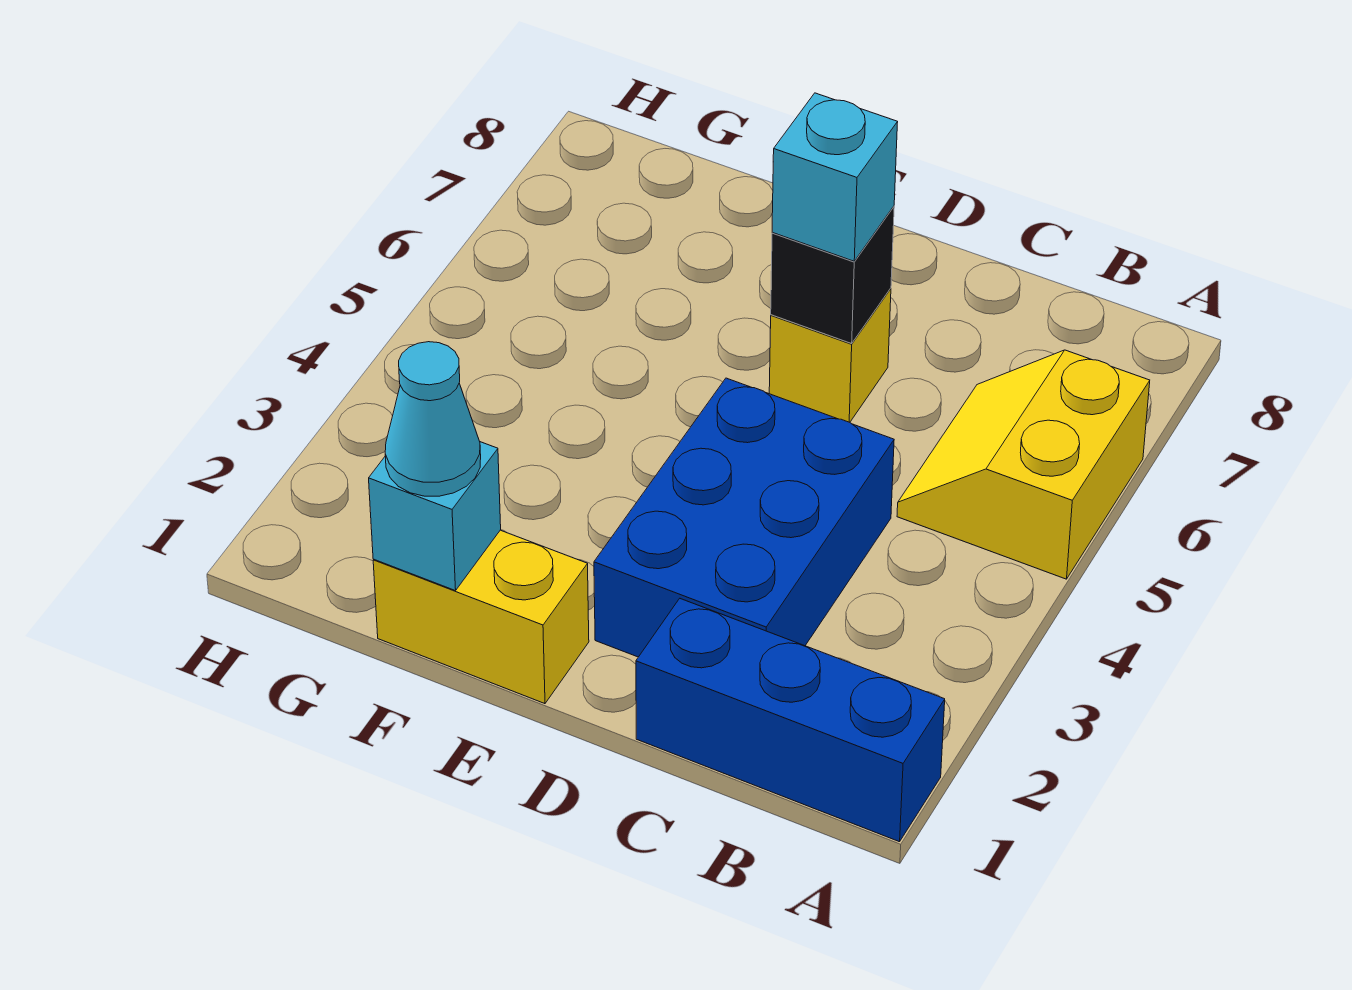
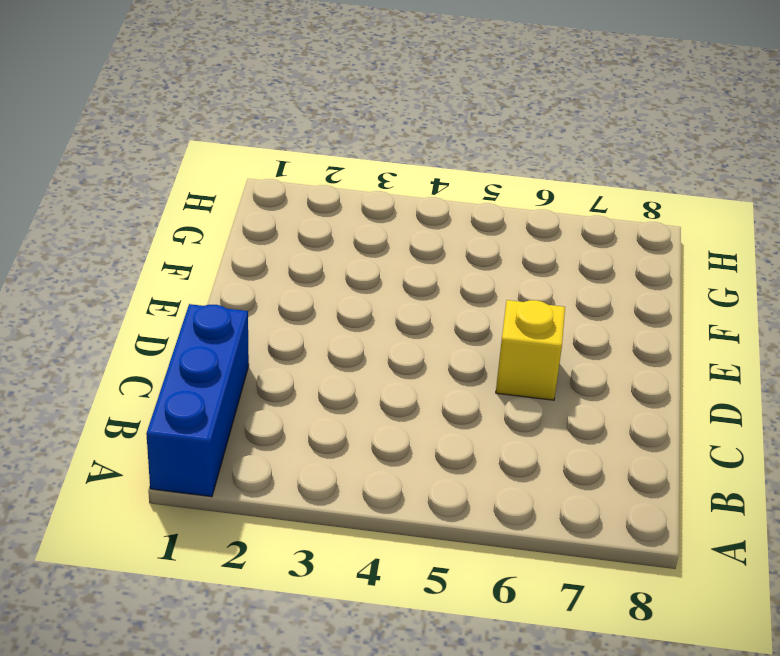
none -> yellow 2x2 slope [897,350,1150,579]
none -> blue 2x3 brick [594,378,894,657]

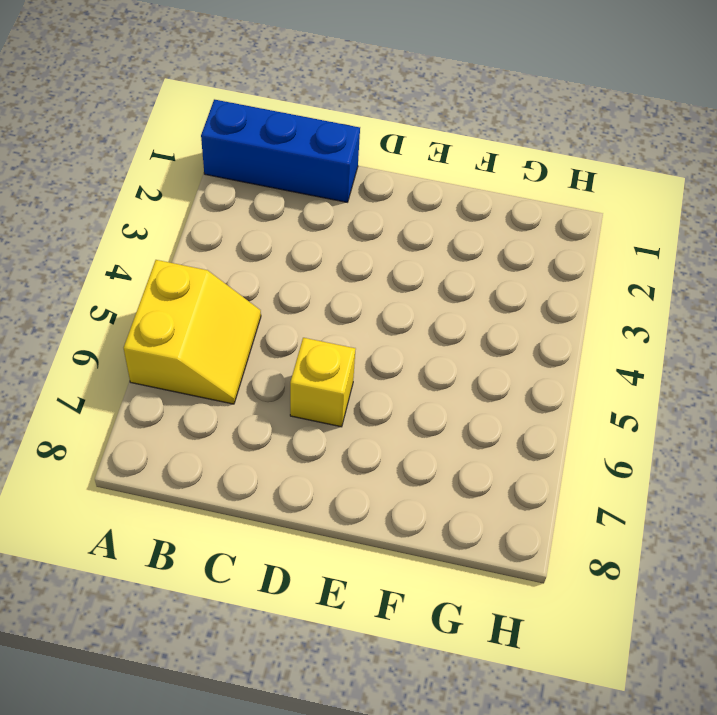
none -> blue 2x3 brick [594,378,894,657]
none -> yellow 1x2 brick [373,530,589,704]

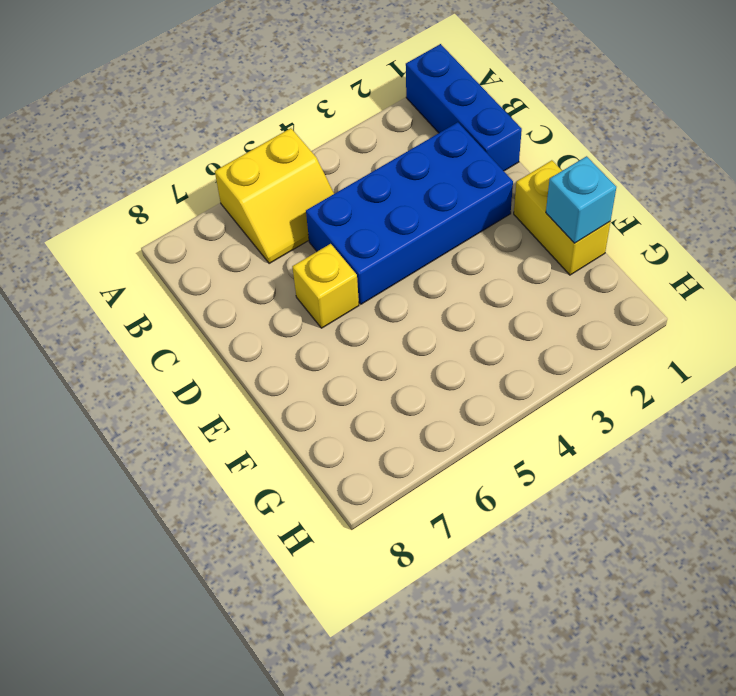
blue 2x4 brick [306,122,513,304] -> blue 2x3 brick [594,378,894,657]
none -> black 1x1 brick [771,206,894,344]
none -> cyan 1x1 brick [772,93,898,261]

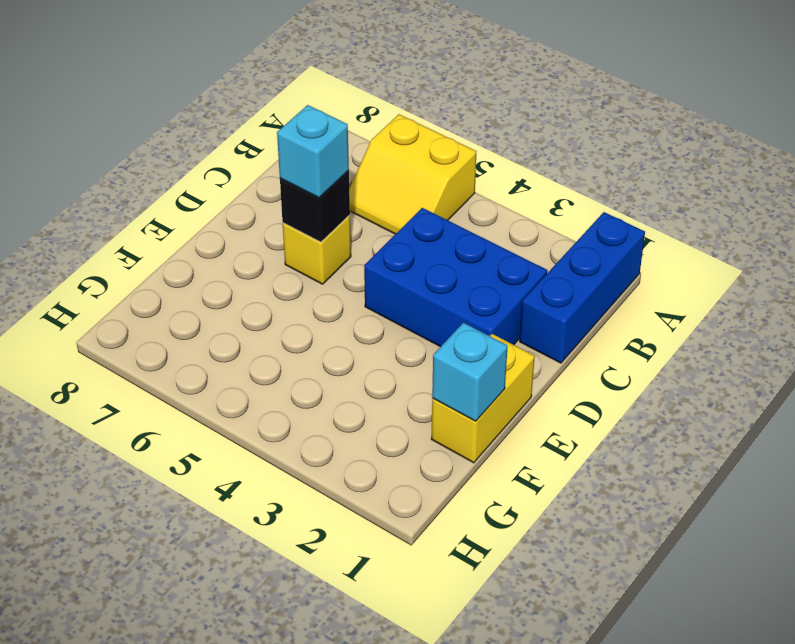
none -> cyan 1x1 cone [385,342,481,496]

